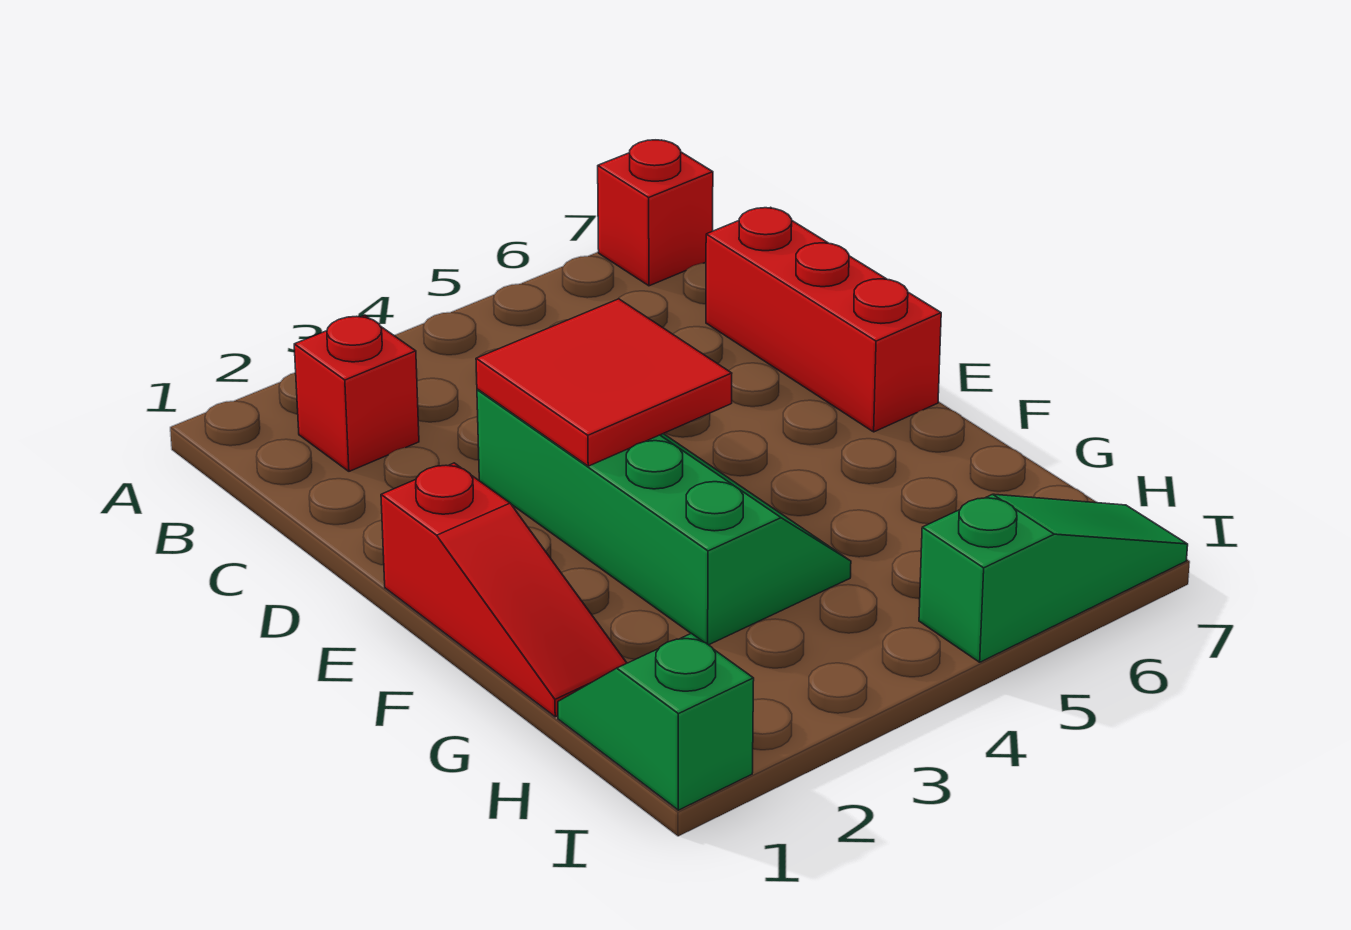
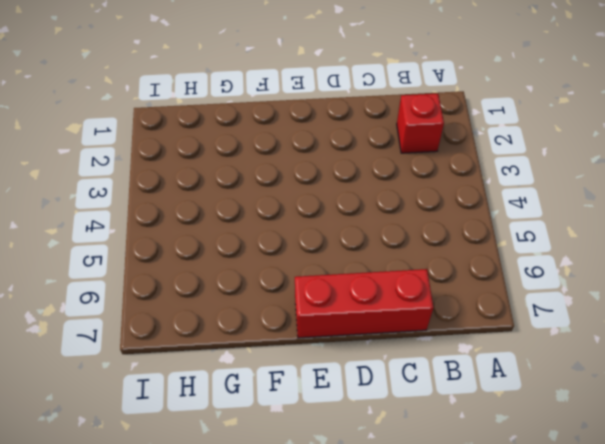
none -> red 1x1 brick [598,140,713,286]
none -> green 2x4 slope [477,389,851,645]

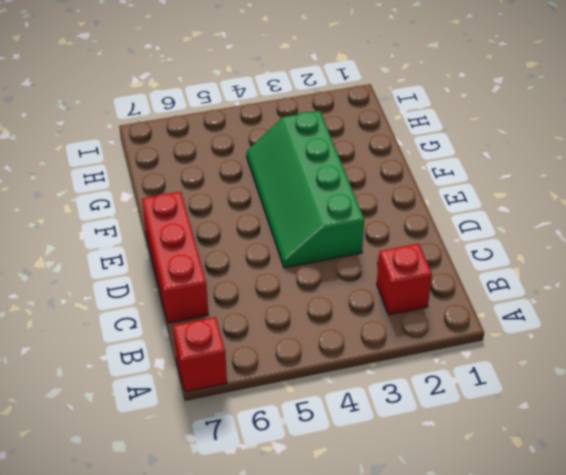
none -> red 1x3 slope [381,463,627,717]
none -> green 1x2 slope [558,633,754,810]

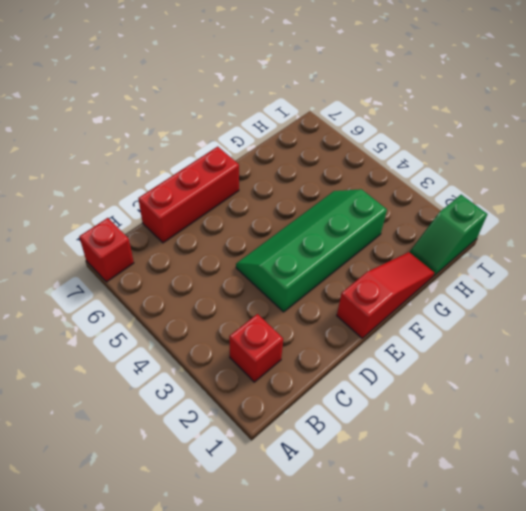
none -> green 1x3 slope [919,494,1188,662]
none -> red 2x2 tile [476,299,732,466]

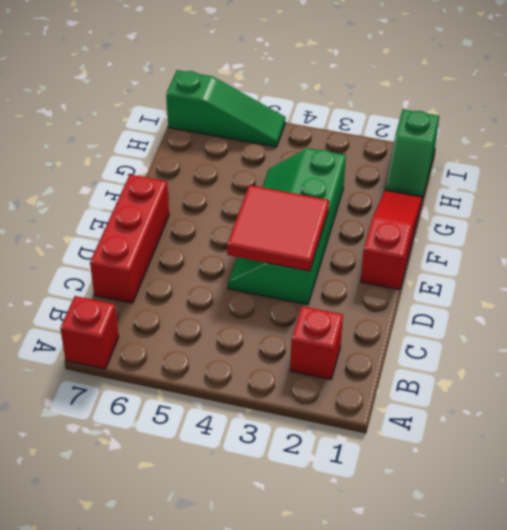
green 1x3 slope [166,70,286,147] -> green 1x3 slope turned to [919,494,1188,662]

